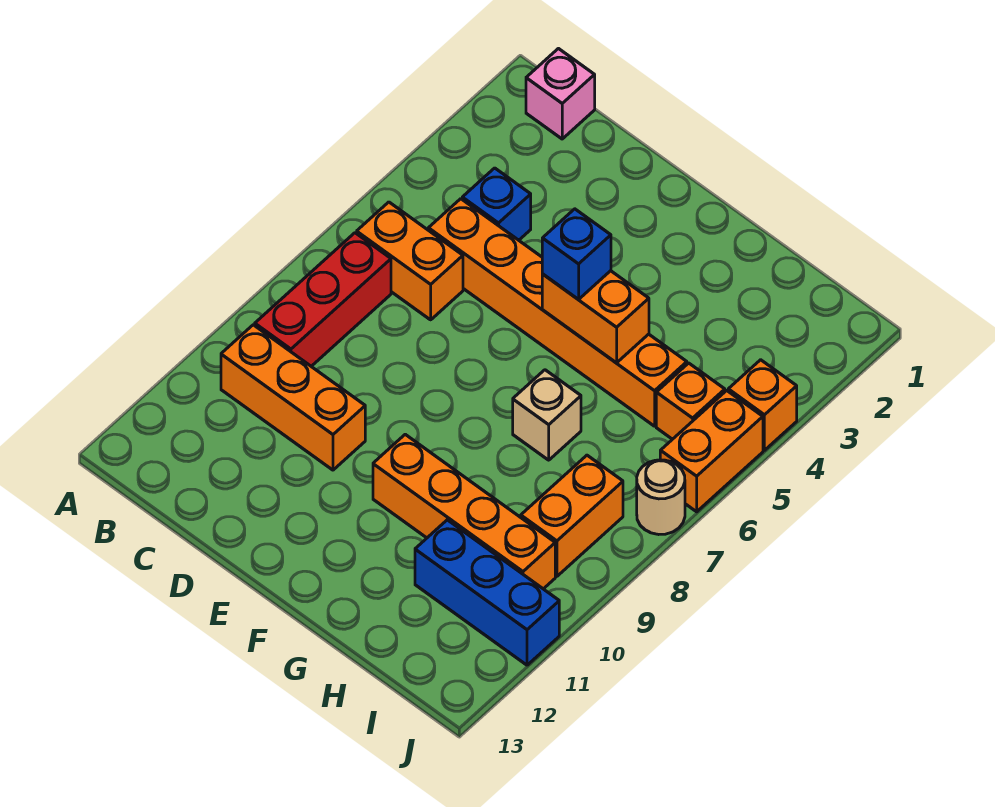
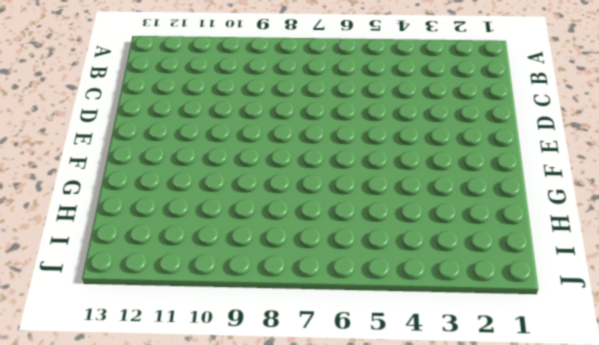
none -> pink 1x1 brick [526,49,595,139]
none -> orange 1x2 brick [357,202,463,320]
none -> red 1x3 brick [255,233,391,366]

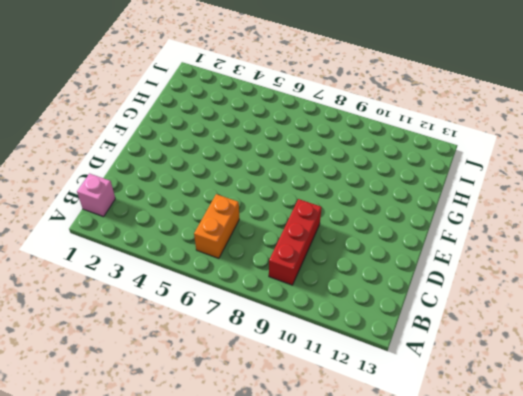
red 1x3 brick [269,199,322,285] -> red 1x3 brick turned to [255,233,391,366]
none -> orange 1x3 brick [221,325,365,470]
none -> blue 1x1 brick [462,168,531,240]
none -> orange 1x6 brick [428,199,687,426]

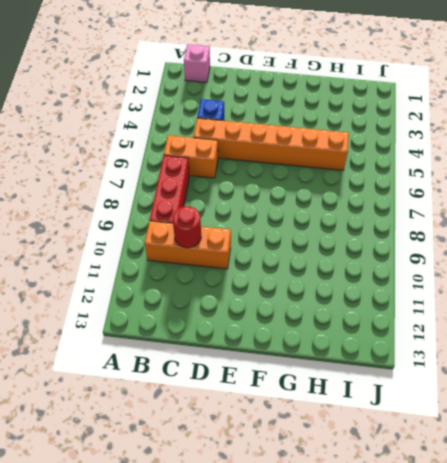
red 1x1 round brick [173,206,201,248] -> none
none -> orange 1x4 brick [373,434,555,589]
none -> tan 1x1 brick [513,370,581,460]
none -> blue 1x3 brick [415,520,559,665]

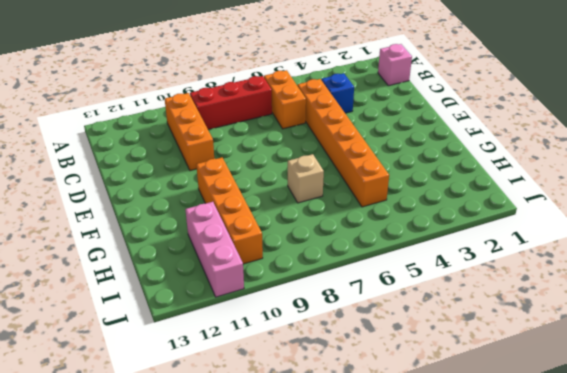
pink 1x3 brick [185,202,244,297] -> blue 1x3 brick [415,520,559,665]
none -> orange 1x1 brick [656,363,725,439]
none -> orange 1x2 brick [521,455,623,576]
none -> orange 1x1 brick [728,360,797,450]

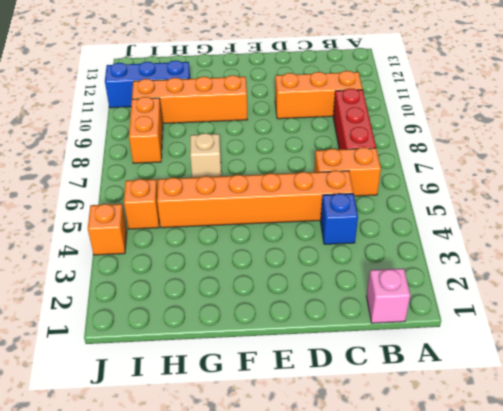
none -> orange 1x2 brick [660,391,763,512]
none -> tan 1x1 round brick [637,460,685,535]
none -> orange 1x2 brick [542,271,649,363]

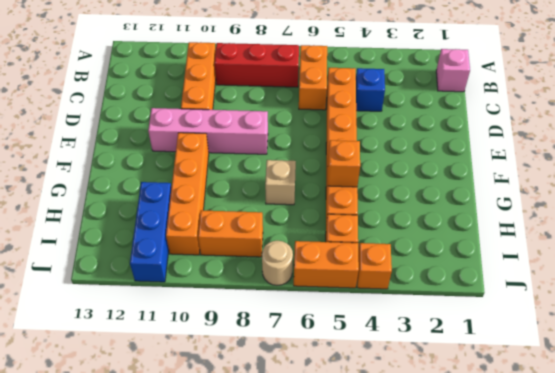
pink 1x4 brick [148,108,268,154] -> none
orange 1x1 brick [328,140,360,187] -> orange 1x2 brick [542,271,649,363]
none -> blue 1x1 brick [542,209,611,299]

